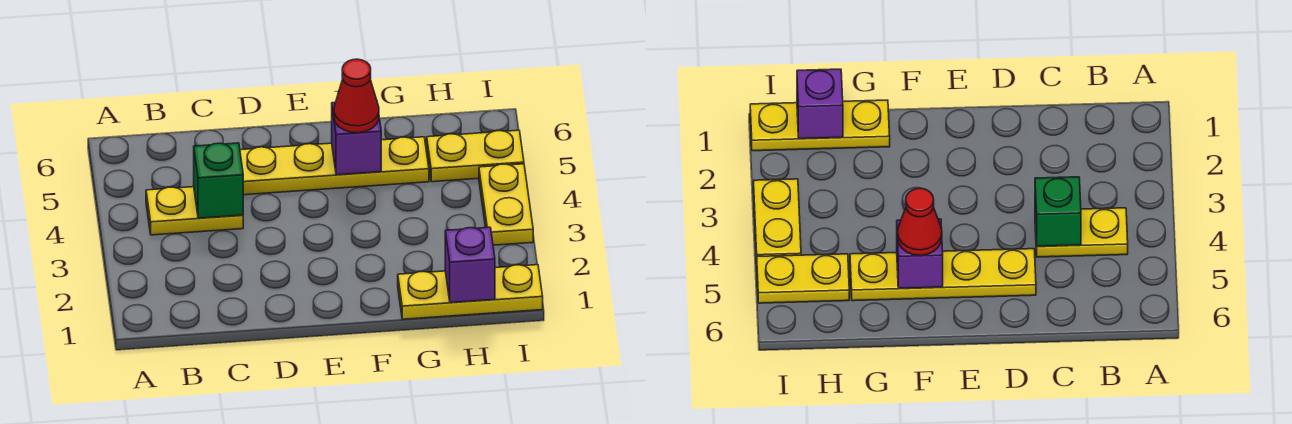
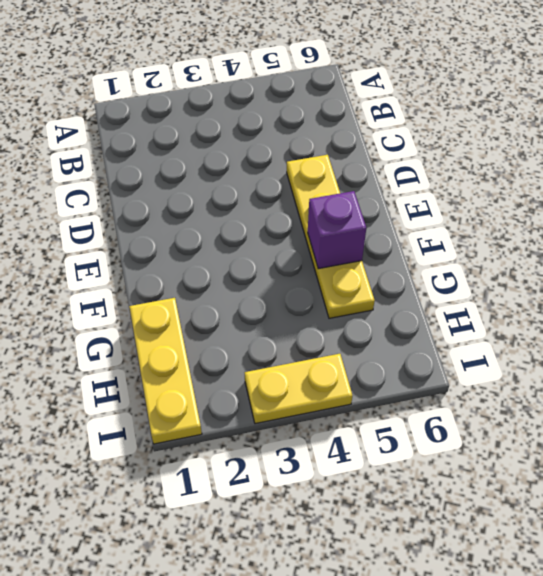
none -> yellow 1x2 plate [146,187,243,235]
none -> yellow 1x2 plate [427,130,524,182]

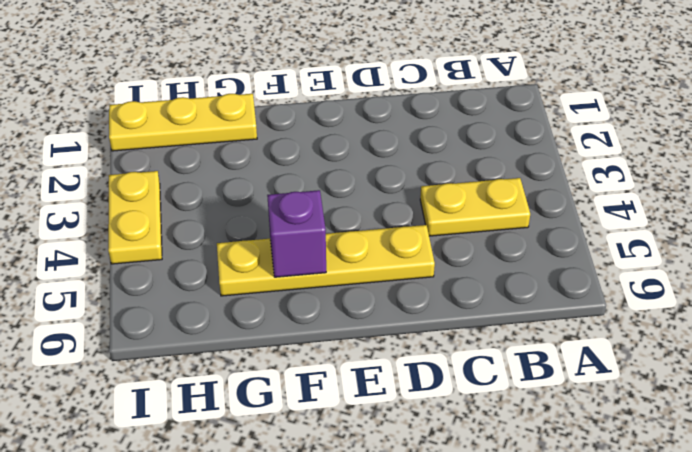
none -> yellow 1x2 plate [427,130,524,182]
none -> green 1x1 brick [194,143,243,218]

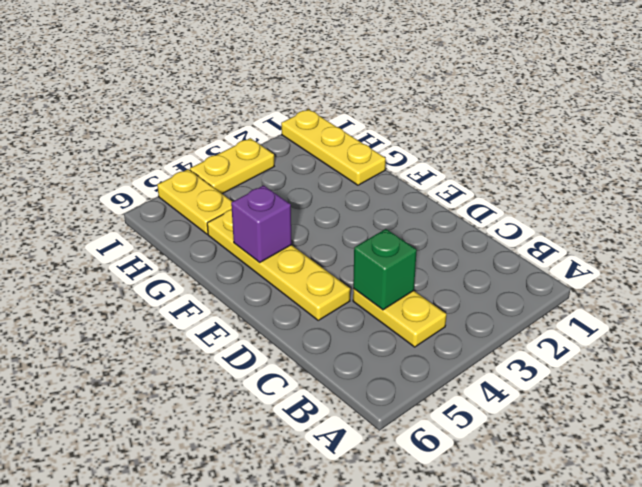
none -> purple 1x1 brick [445,227,495,303]
none -> red 1x1 cone [334,59,379,133]

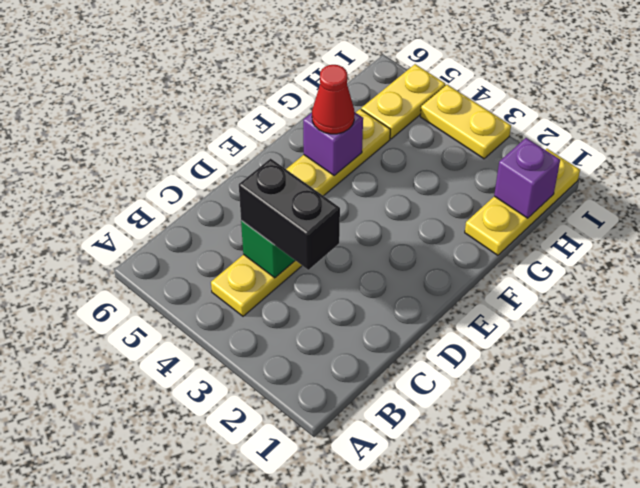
black 1x2 brick [239,158,340,270] -> none

